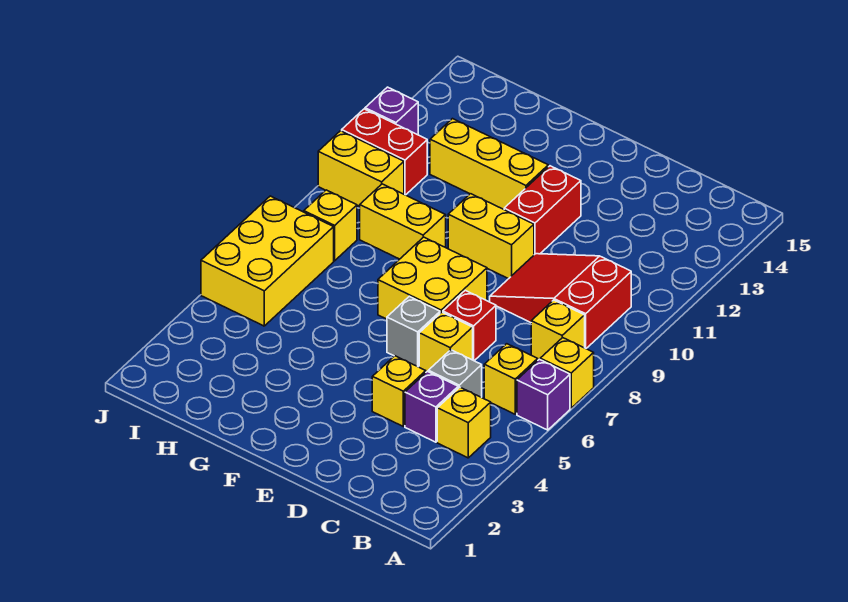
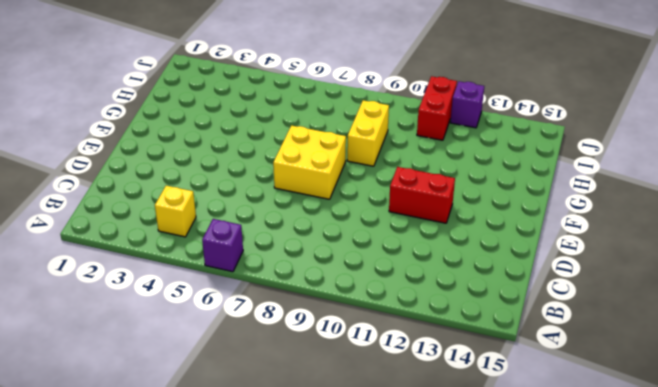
none -> yellow 1x1 brick [540,338,594,408]
none -> yellow 1x1 brick [484,344,538,414]
none -> yellow 1x1 brick [531,300,585,360]

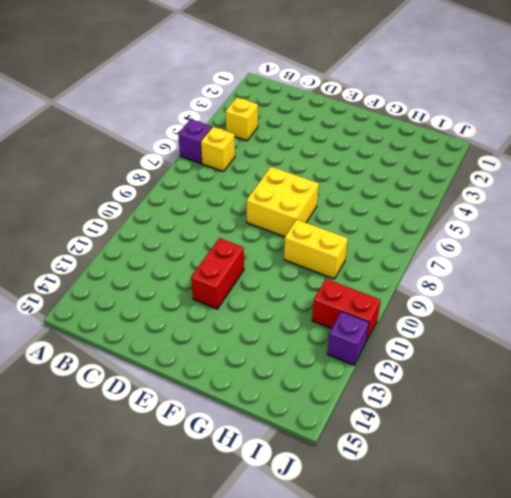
none -> yellow 1x1 brick [540,338,594,408]
none -> yellow 1x1 brick [531,300,585,360]
none -> red 2x3 slope [490,254,631,348]

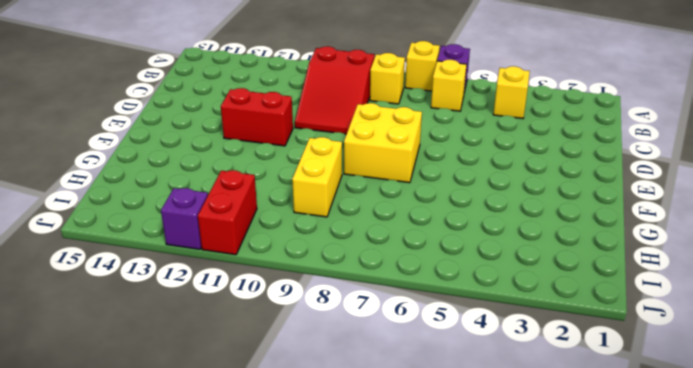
none -> purple 1x1 brick [405,371,458,442]
none -> grey 1x1 brick [428,350,482,397]
none -> yellow 1x1 brick [372,356,426,426]

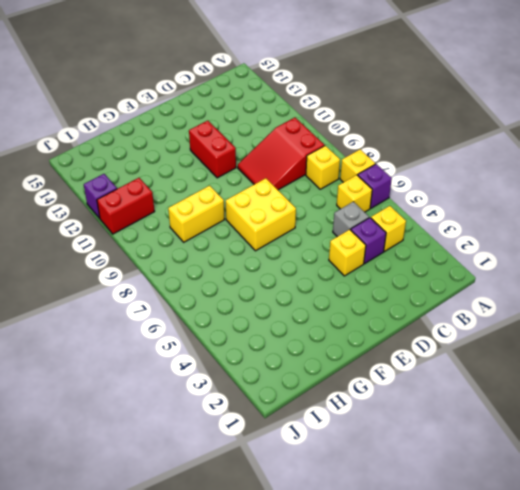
none -> yellow 1x1 brick [419,312,473,372]
none -> red 1x1 brick [443,290,496,361]
none -> grey 1x1 brick [387,296,440,367]

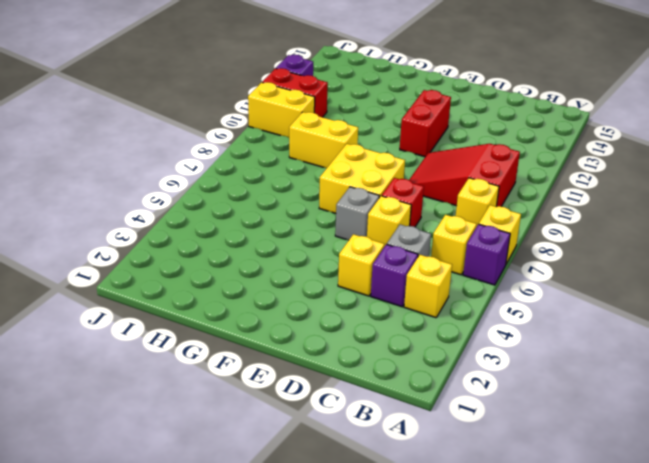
none -> yellow 1x2 brick [448,194,534,279]
none -> yellow 1x3 brick [430,119,548,209]
none -> yellow 2x3 brick [201,196,334,326]

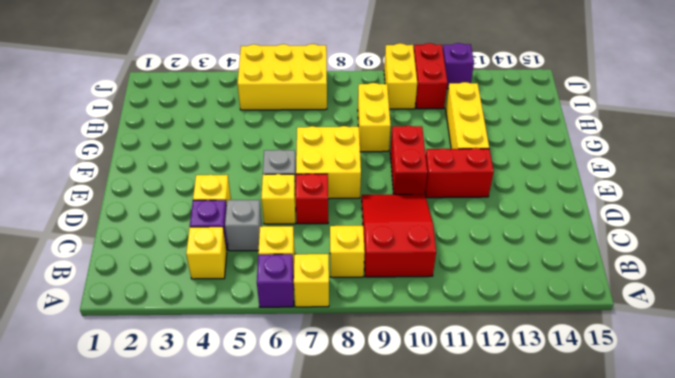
red 1x2 brick [390,126,427,194] -> yellow 1x2 brick [448,194,534,279]
none -> yellow 1x1 brick [304,190,357,261]

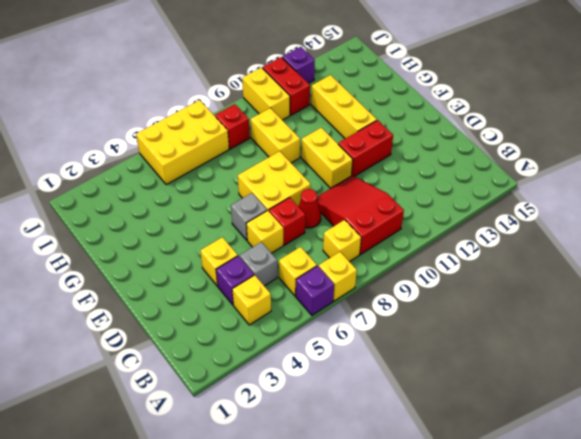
red 1x1 cone [298,189,321,228] -> none
red 1x1 brick [215,104,250,149] -> yellow 1x1 brick [304,190,357,261]

